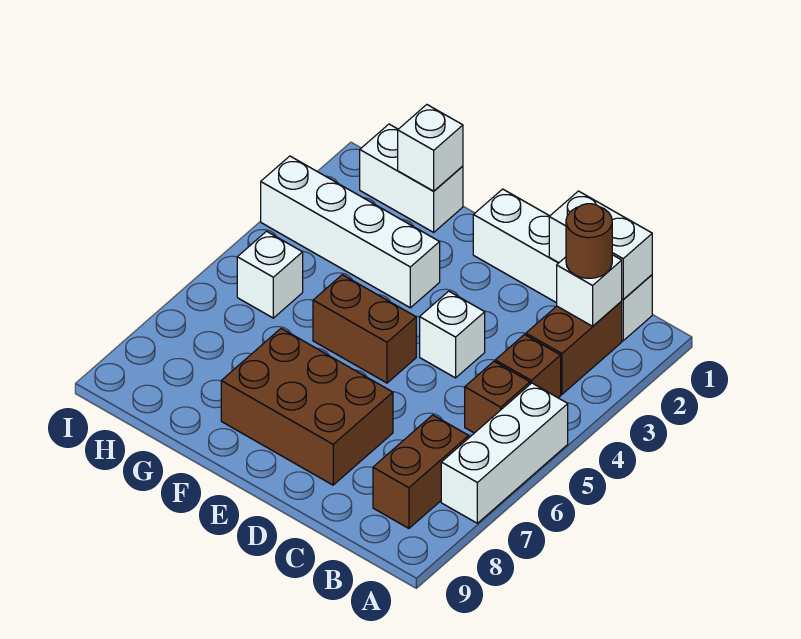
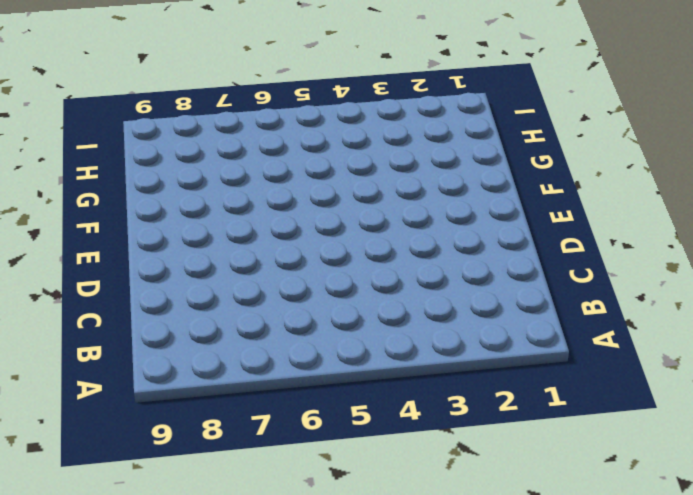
none -> white 1x3 brick [441,383,568,523]
none -> white 1x4 brick [473,189,652,341]
none -> brown 1x2 brick [526,301,622,394]

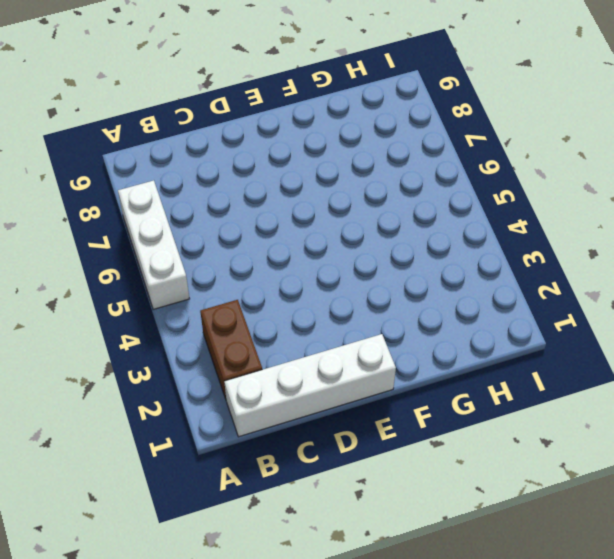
none -> brown 1x1 brick [495,335,561,398]
none -> brown 1x1 brick [465,362,530,433]
none -> brown 1x2 brick [373,415,469,528]

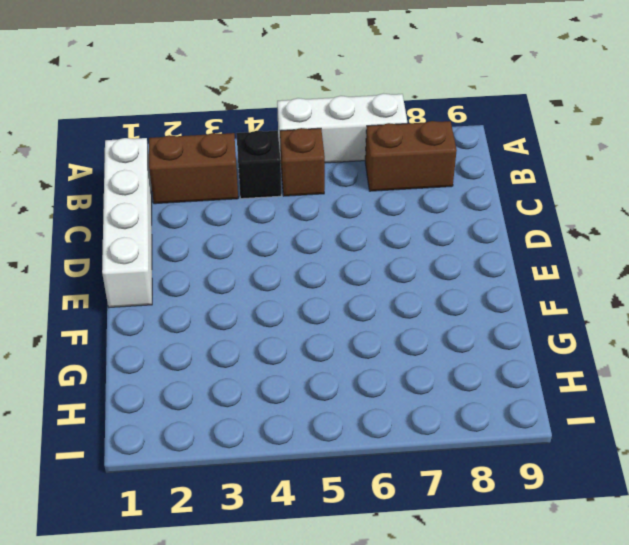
black 1x1 brick [236,131,281,199] -> brown 1x1 brick [495,335,561,398]
none -> white 1x1 brick [420,291,485,378]
none -> brown 2x3 brick [221,328,393,485]
none -> brown 1x2 brick [313,275,416,383]

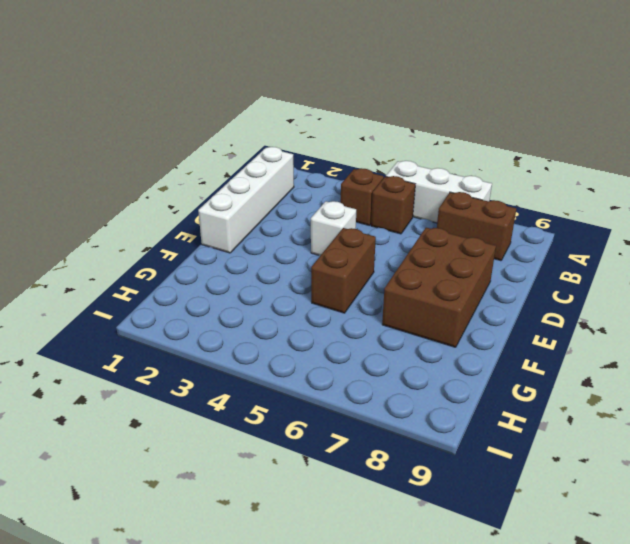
none -> brown 1x2 brick [526,301,622,394]
none -> white 1x4 brick [261,156,440,308]
none -> white 1x2 brick [360,124,463,232]

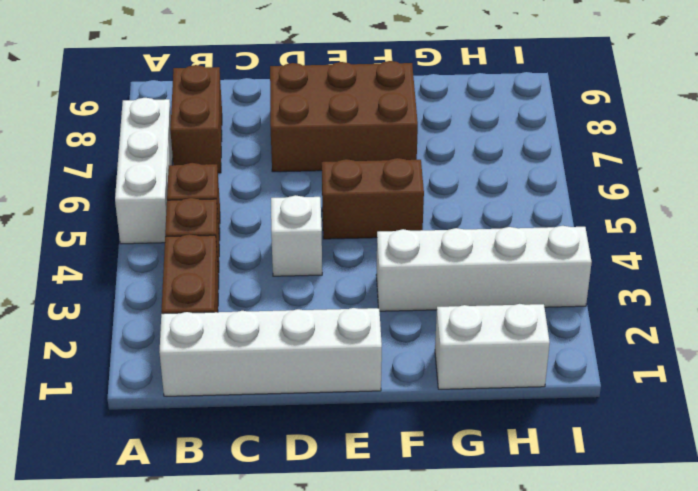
none -> white 1x1 brick [237,231,303,318]
none -> white 1x2 brick [549,191,652,299]
none -> white 1x1 brick [557,255,622,326]

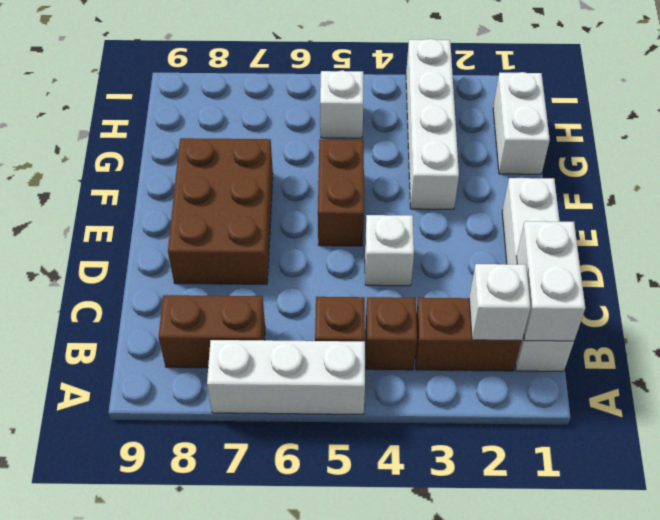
none -> white 1x1 brick [398,105,463,191]
none -> brown 1x1 round brick [566,204,612,278]

